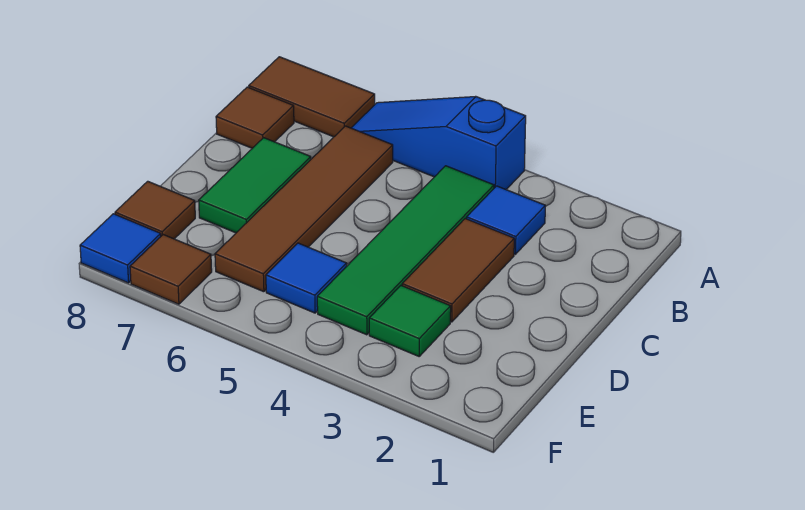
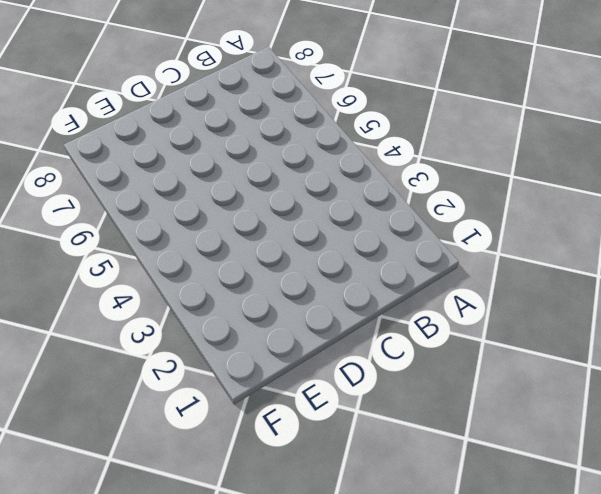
none -> blue 1x3 slope [352,96,526,189]
none -> brown 1x2 tile [249,57,375,137]
none -> blue 1x1 tile [467,186,545,254]

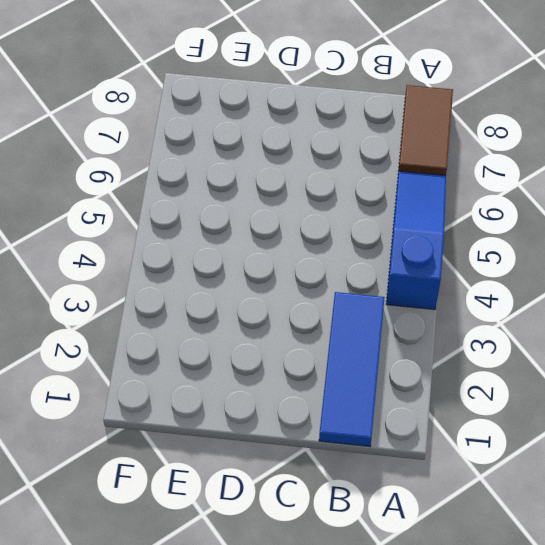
blue 1x3 tile [319,292,385,447] -> blue 1x1 tile [467,186,545,254]
none -> green 1x4 tile [317,166,494,335]
none -> brown 1x4 tile [215,126,393,292]
none -> brown 1x1 tile [216,87,294,148]

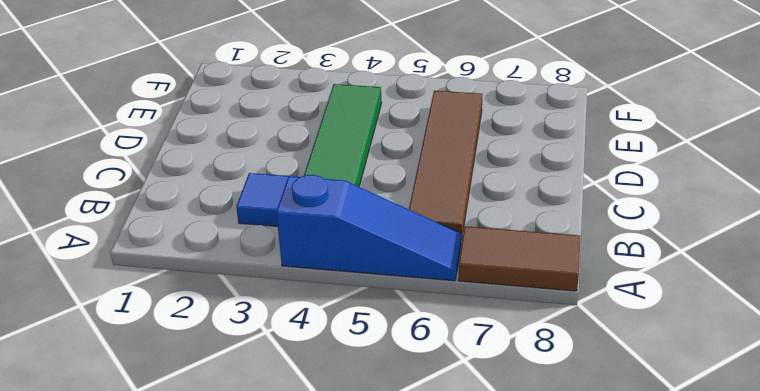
none -> brown 1x1 tile [216,87,294,148]
none -> brown 1x2 tile [402,219,514,322]
none -> green 1x2 tile [199,138,311,233]

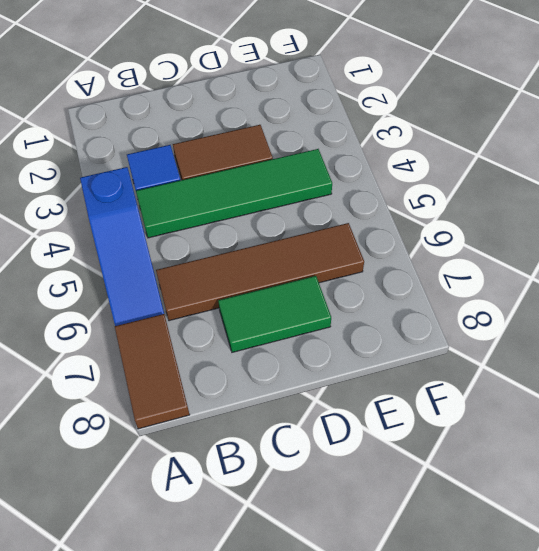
none -> brown 1x1 tile [216,87,294,148]
none -> green 1x1 tile [369,286,451,356]
none -> blue 1x1 tile [266,243,347,313]

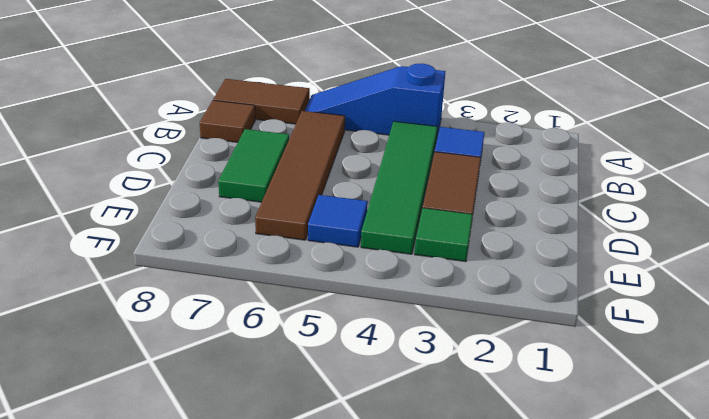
none -> brown 1x1 tile [115,181,195,239]
none -> brown 1x1 tile [130,235,212,304]
none -> blue 1x1 tile [80,214,161,283]

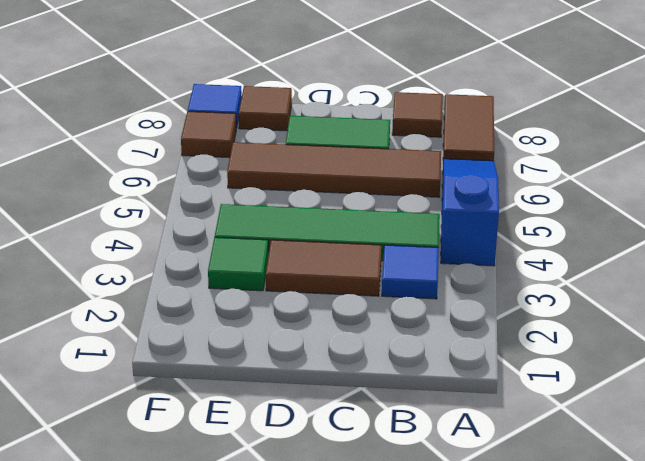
none -> blue 1x1 tile [266,243,347,313]

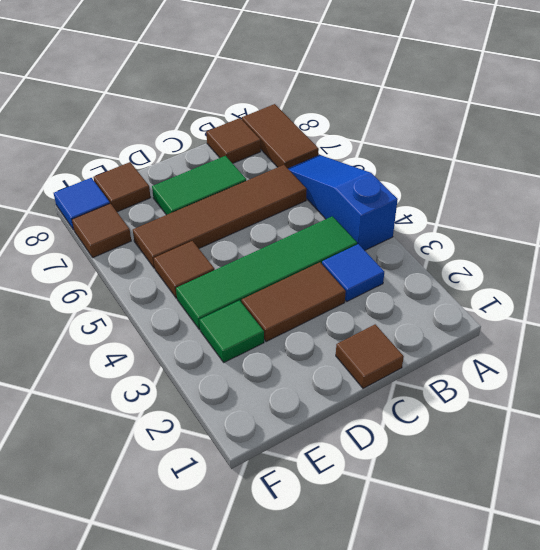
brown 1x1 tile [336,324,404,388] -> none
brown 1x1 tile [154,241,214,298] -> blue 1x1 tile [266,243,347,313]

